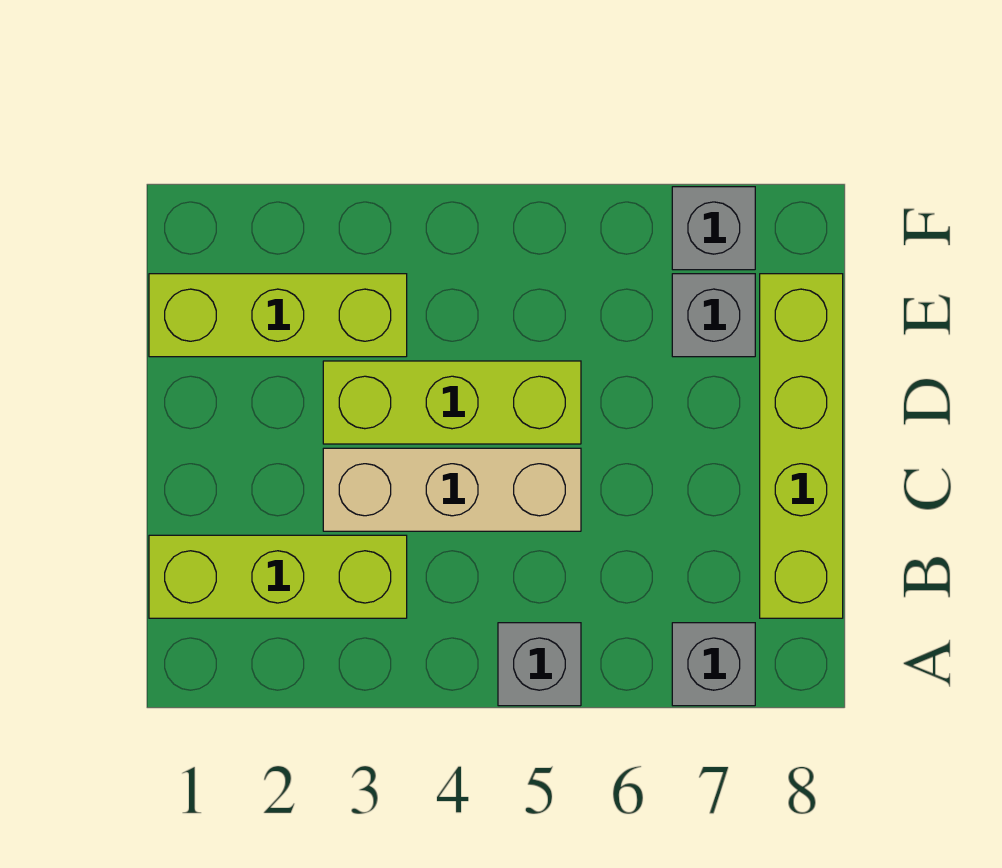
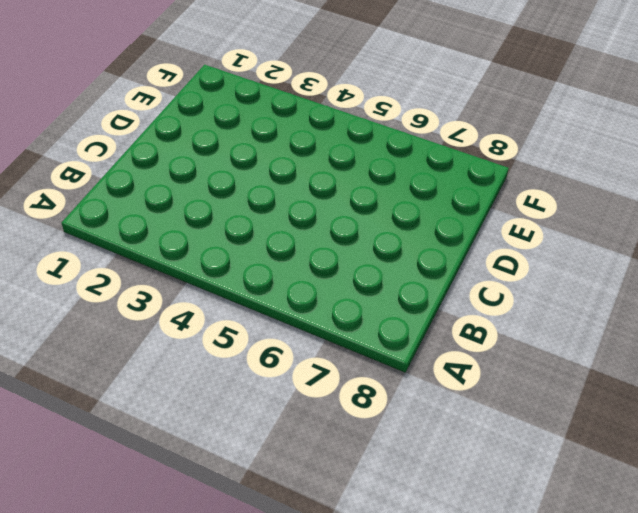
none -> grey 1x1 brick [498,623,581,706]
none -> grey 1x1 brick [672,623,755,706]

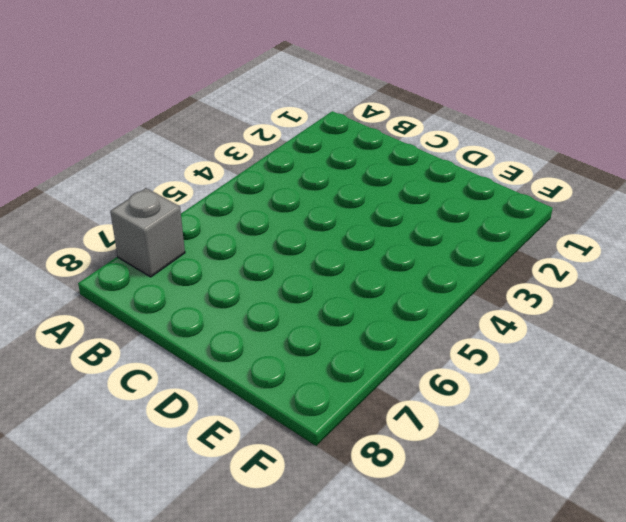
none -> grey 1x1 brick [498,623,581,706]
none -> lime 1x3 brick [149,535,407,618]

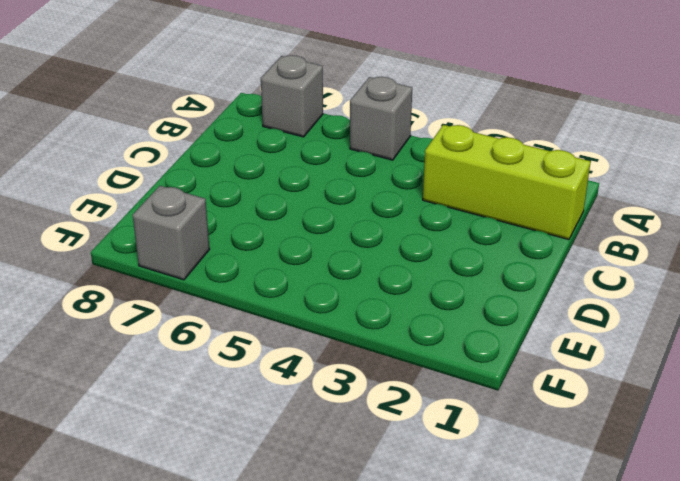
none -> lime 1x4 brick [760,274,843,618]
none -> tan 1x3 brick [323,448,581,531]

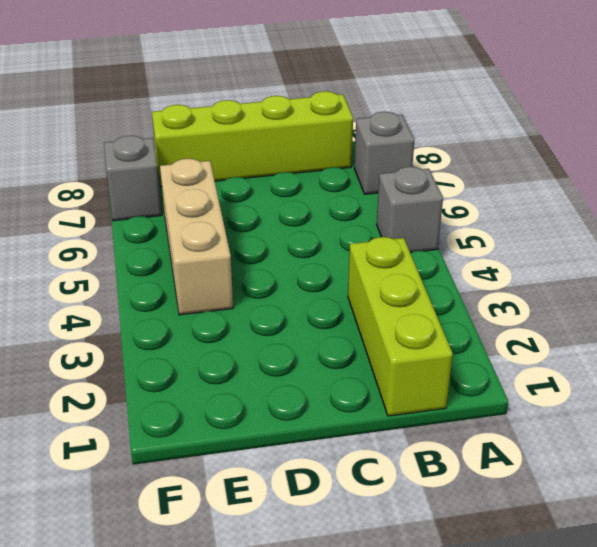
tan 1x3 brick [160,159,233,315] -> tan 1x3 brick moved to [323,448,581,531]
none -> lime 1x3 brick [323,361,581,444]
none -> lime 1x3 brick [149,274,407,357]

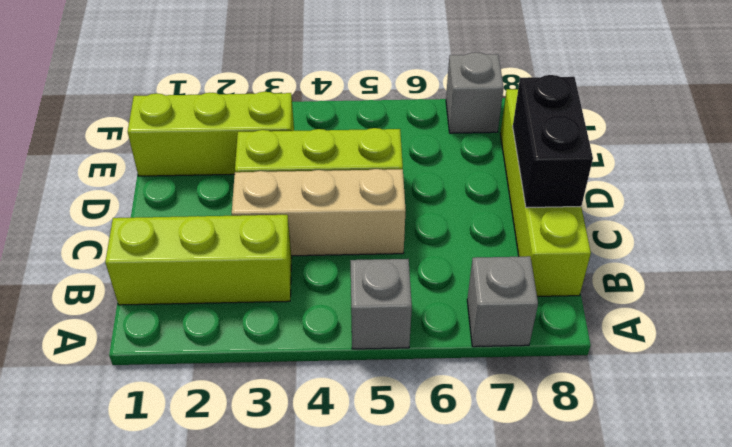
black 1x2 brick [513,75,593,208] -> none
none -> grey 1x1 brick [672,274,755,357]

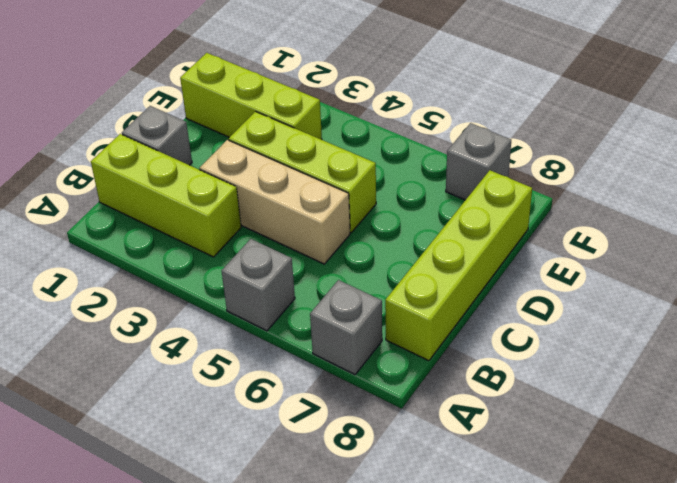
grey 1x1 brick [122,106,192,165] -> grey 1x1 brick moved to [672,274,755,357]

